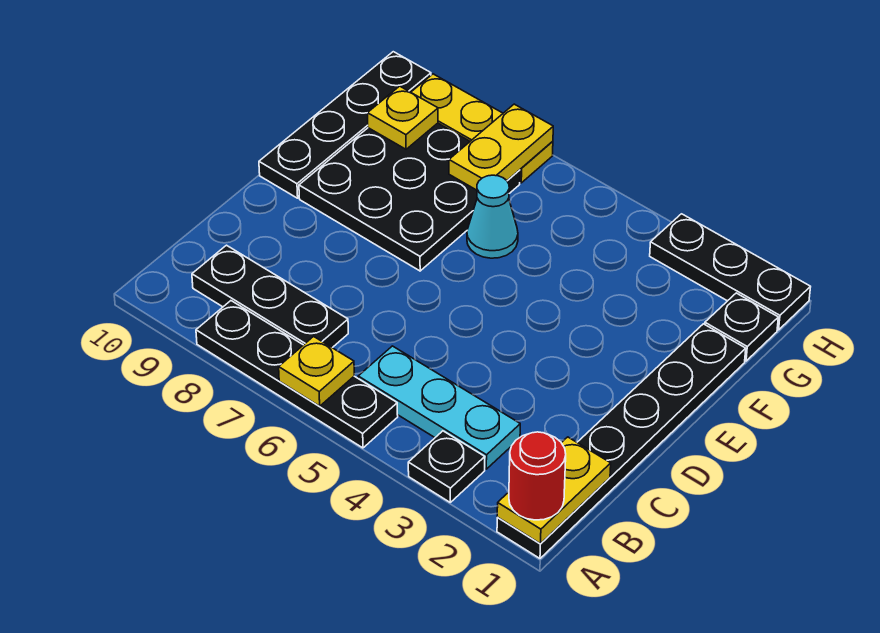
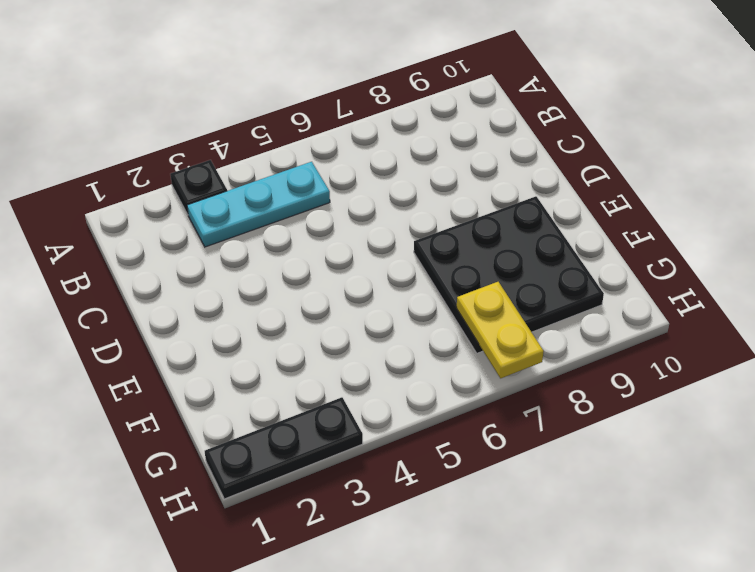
none -> black 1x6 plate [497,324,746,558]
none -> black 1x4 plate [196,301,398,448]
none -> black 1x3 plate [192,245,348,348]

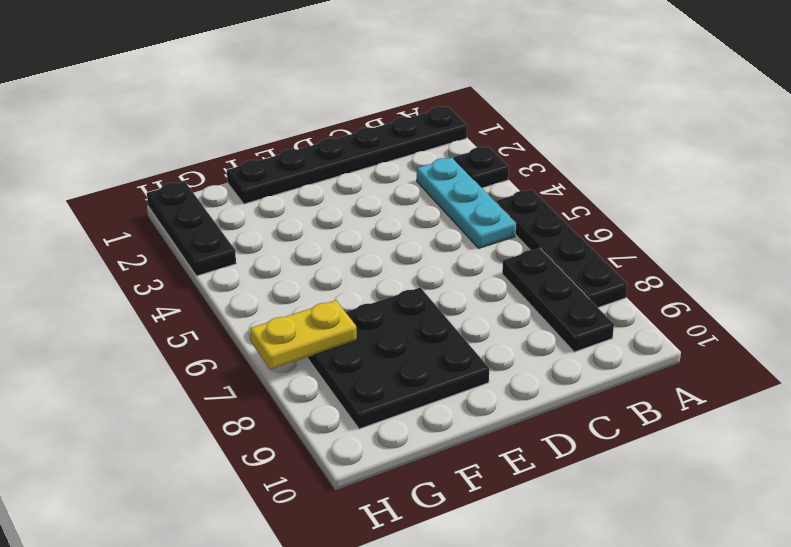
none -> black 1x4 plate [259,52,431,198]
none -> cyan 1x1 cone [467,175,518,258]
none -> black 1x1 plate [705,293,778,361]

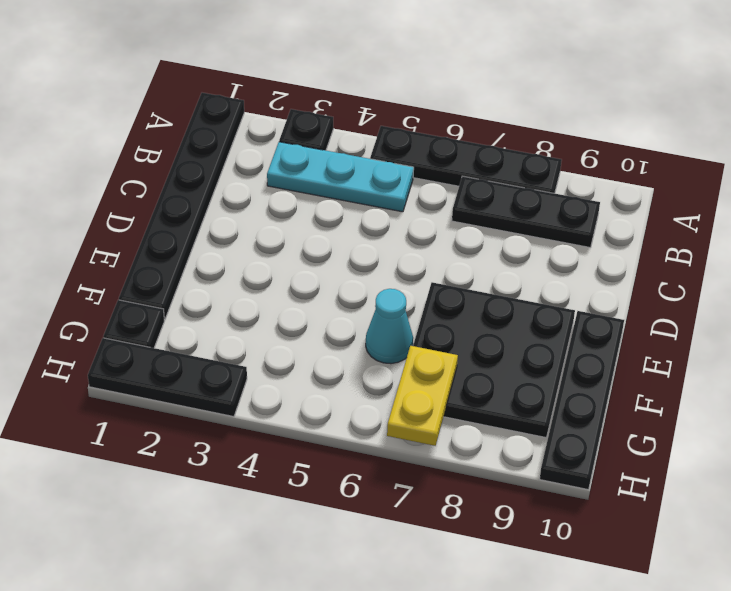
none -> yellow 1x3 plate [411,74,553,183]
none -> yellow 1x2 plate [497,437,611,544]
none -> yellow 1x1 plate [279,336,354,406]

